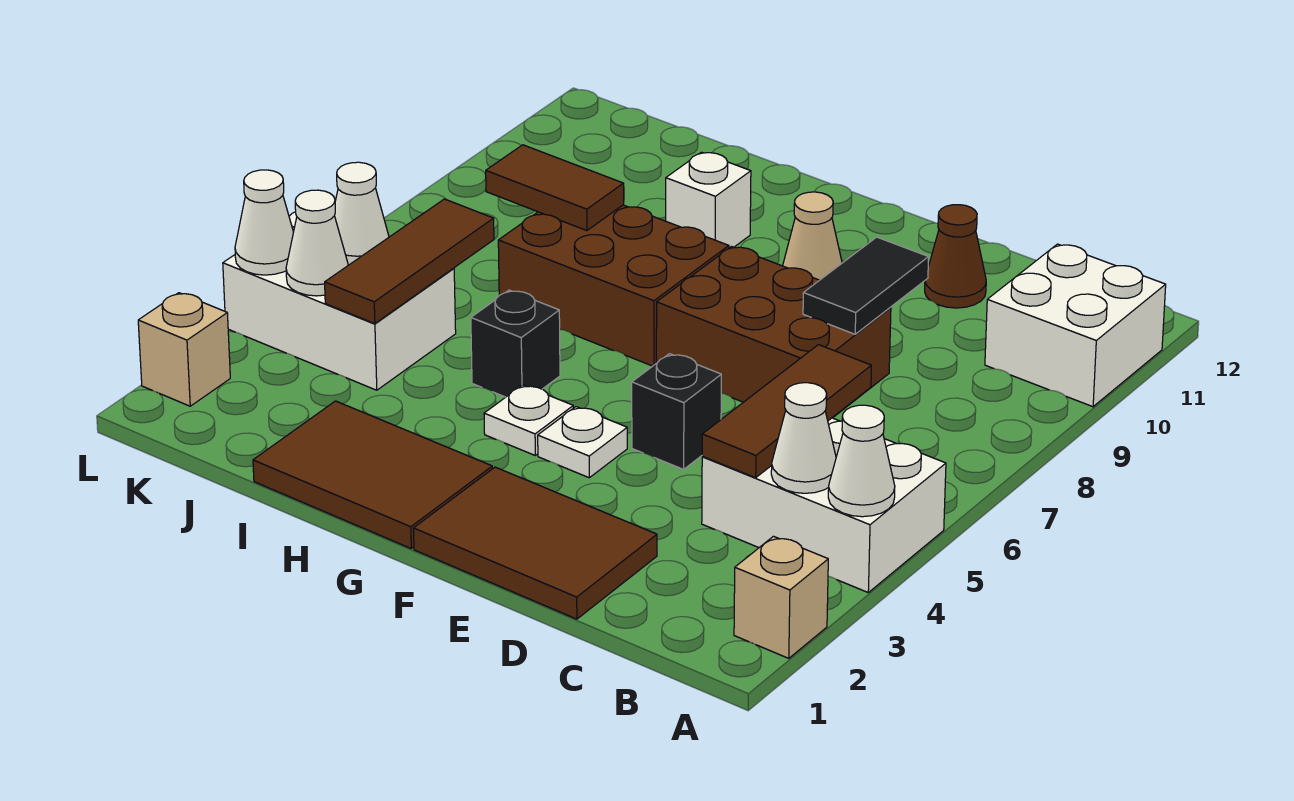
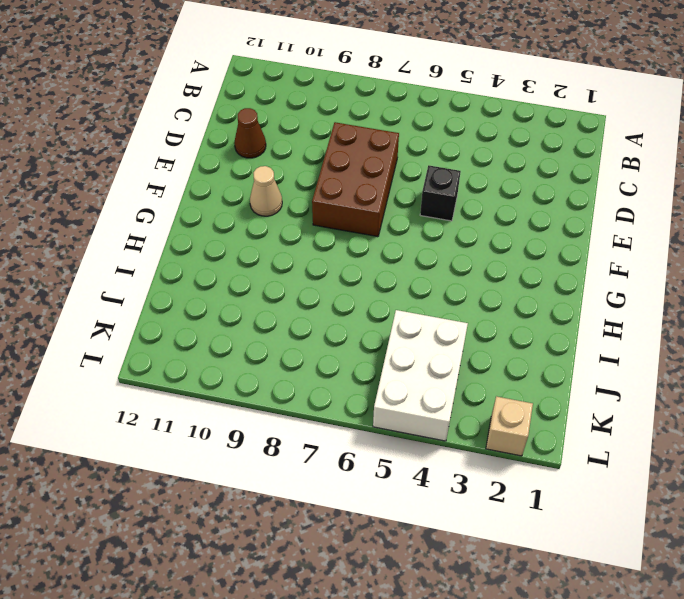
none -> tan 1x1 brick [734,536,828,658]
none -> white 2x3 brick [702,418,946,592]
none -> white 2x2 brick [985,244,1166,407]

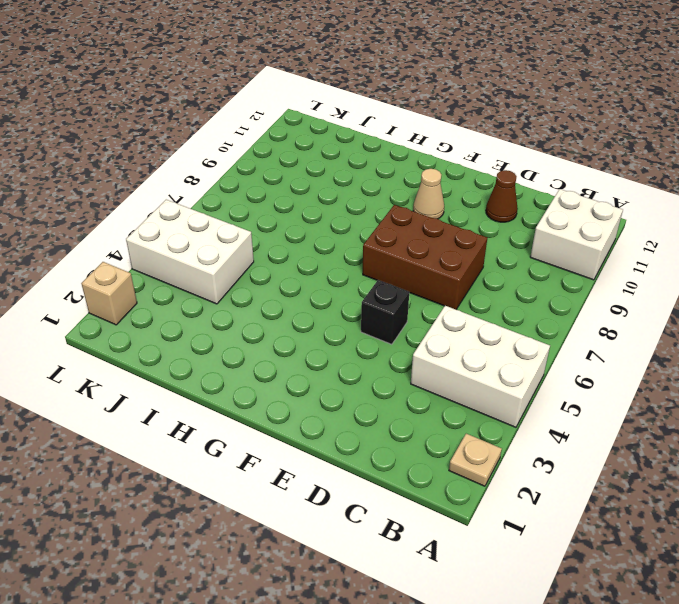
tan 1x1 plate [449,434,502,486] -> tan 1x1 brick [734,536,828,658]
none -> brown 2x3 tile [413,467,657,619]
none -> white 1x1 plate [538,407,627,478]
none -> brown 2x3 tile [253,401,492,548]

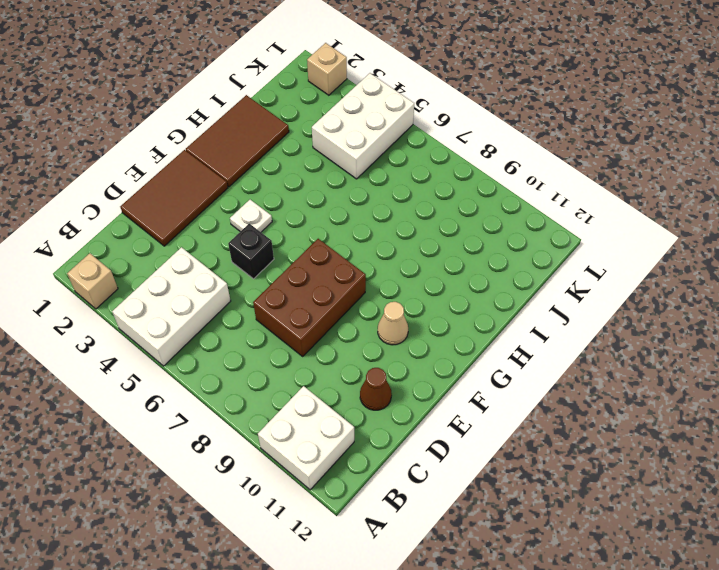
none -> white 1x1 plate [484,385,573,455]
none -> brown 2x3 brick [498,205,729,366]
none -> black 1x1 brick [471,290,560,397]

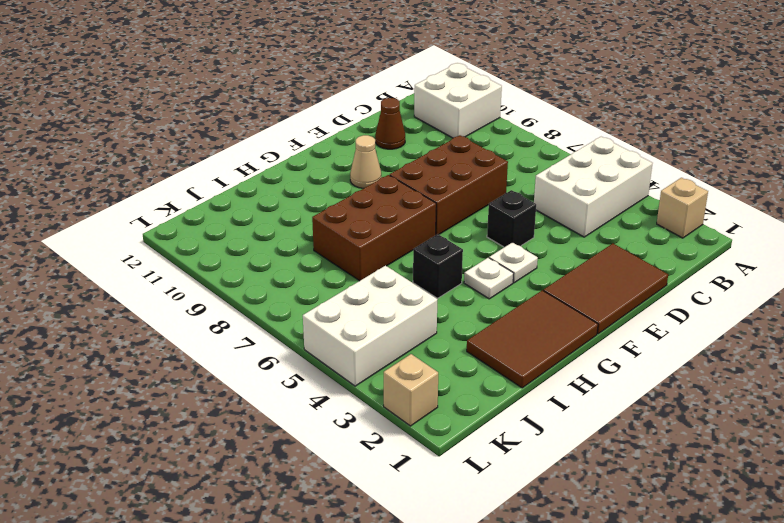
none -> white 1x1 brick [666,152,751,248]
none -> white 1x1 cone [828,405,895,517]
none -> white 1x1 cone [771,383,836,493]

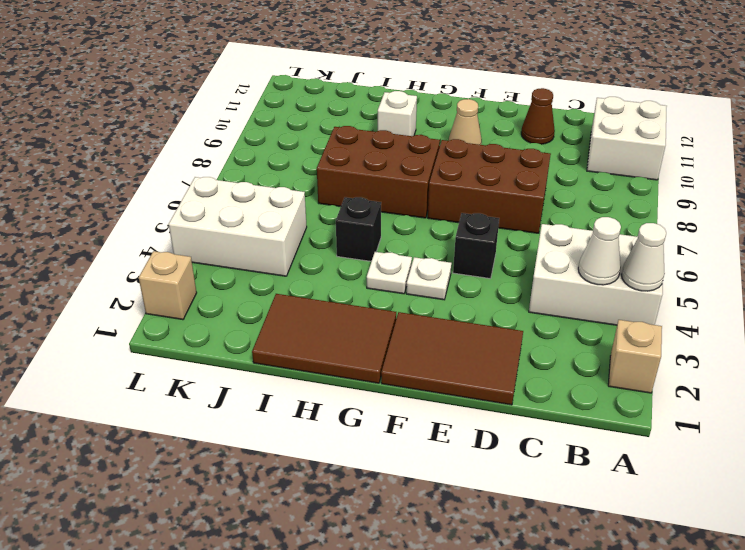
none -> brown 1x3 tile [702,345,871,478]
none -> black 1x2 tile [803,237,929,334]
none -> brown 1x2 tile [486,145,624,231]

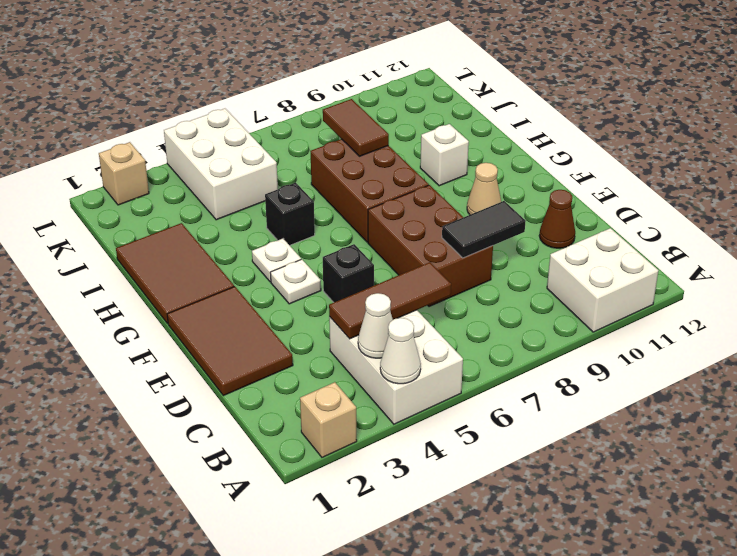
none -> brown 1x3 tile [325,199,494,324]
none -> white 1x1 cone [286,190,348,296]
none -> white 1x1 cone [335,162,389,265]

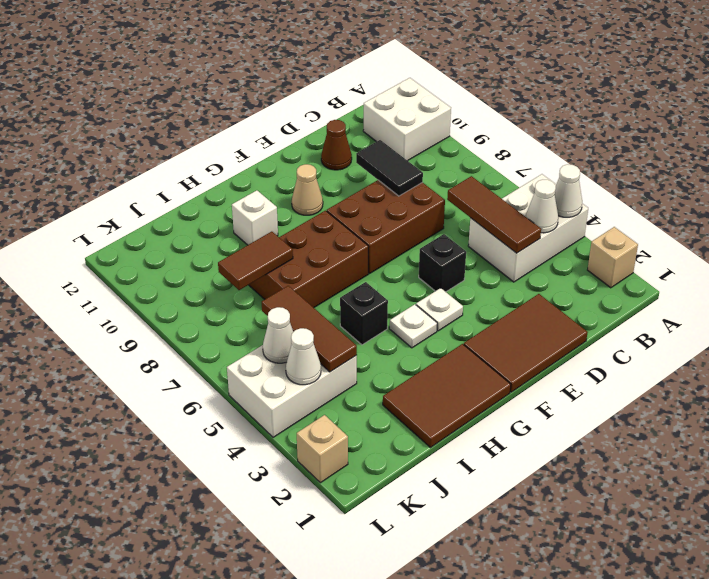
none -> white 1x1 cone [235,170,293,275]

